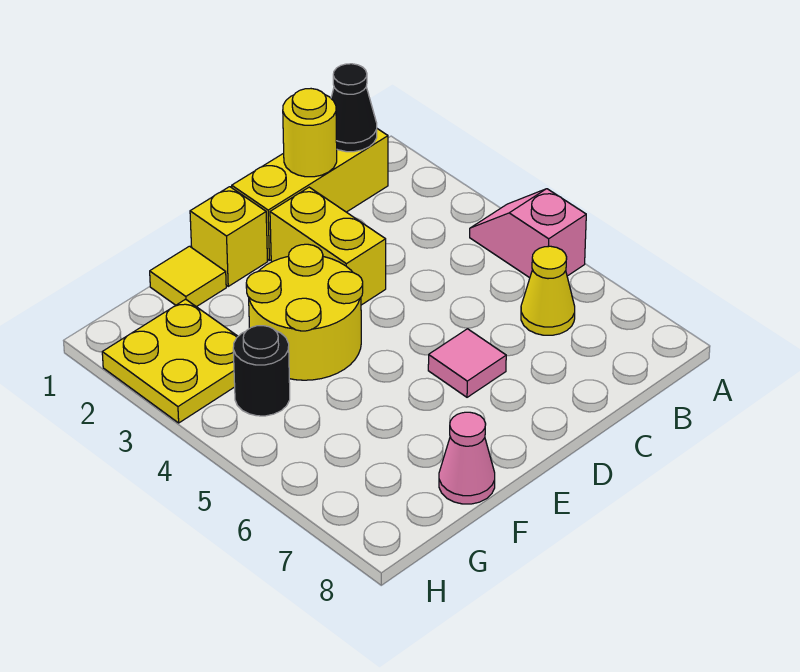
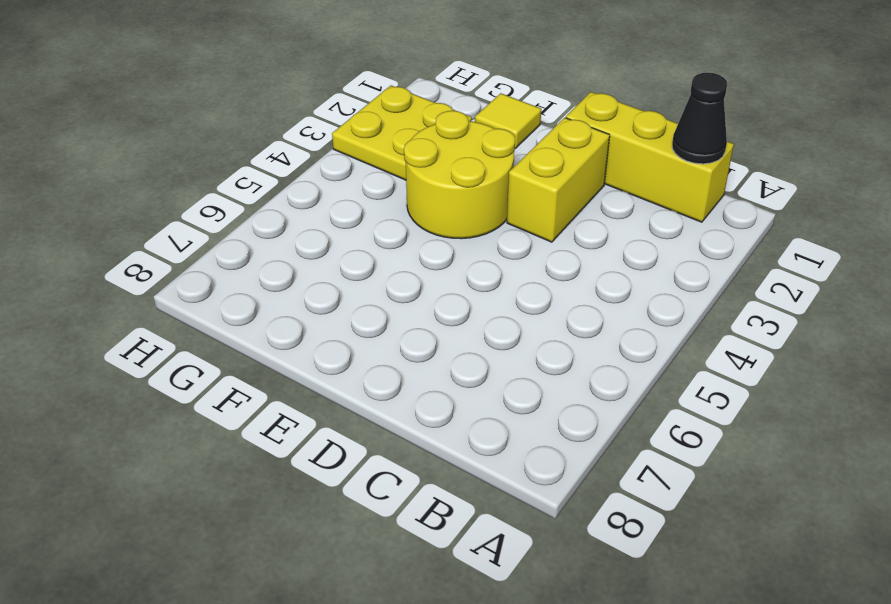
none -> pink 1x2 slope [470,189,586,278]
none -> yellow 1x1 cone [521,246,575,335]
none -> pink 1x1 tile [428,329,506,397]

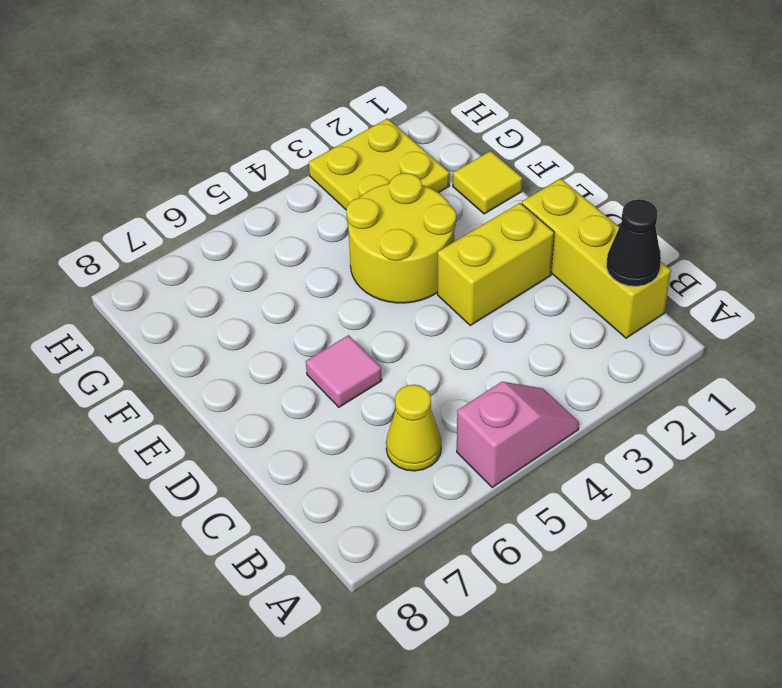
none -> yellow 1x1 brick [190,187,267,286]
none -> pink 1x1 cone [439,412,495,504]
none -> black 1x1 round brick [233,326,290,416]

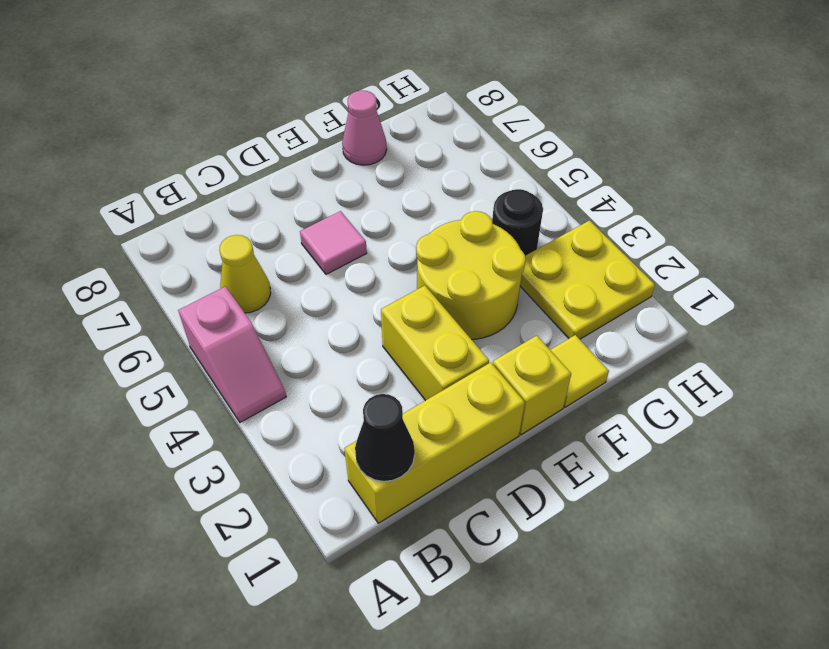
none -> yellow 1x1 round brick [283,89,337,177]

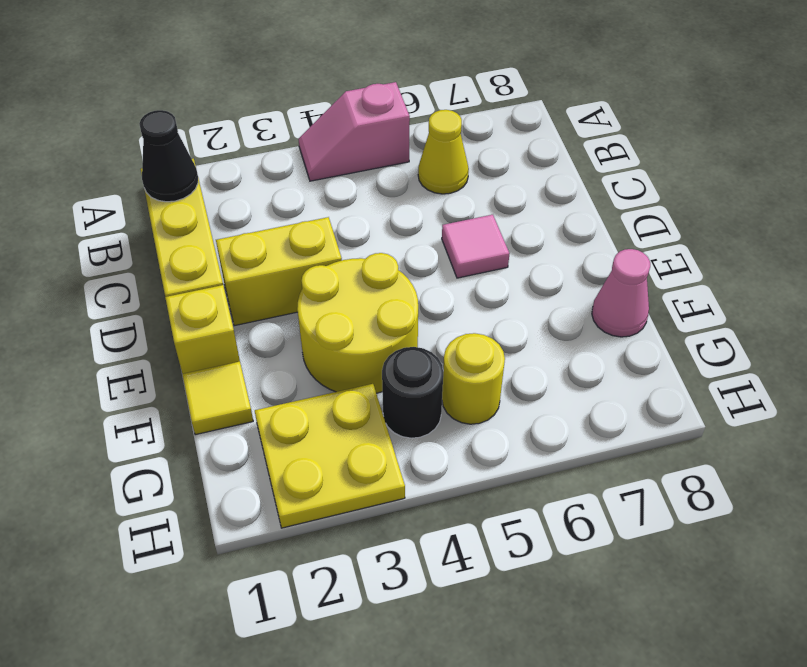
yellow 1x1 round brick [442,333,505,424] -> yellow 1x1 round brick moved to [283,89,337,177]

